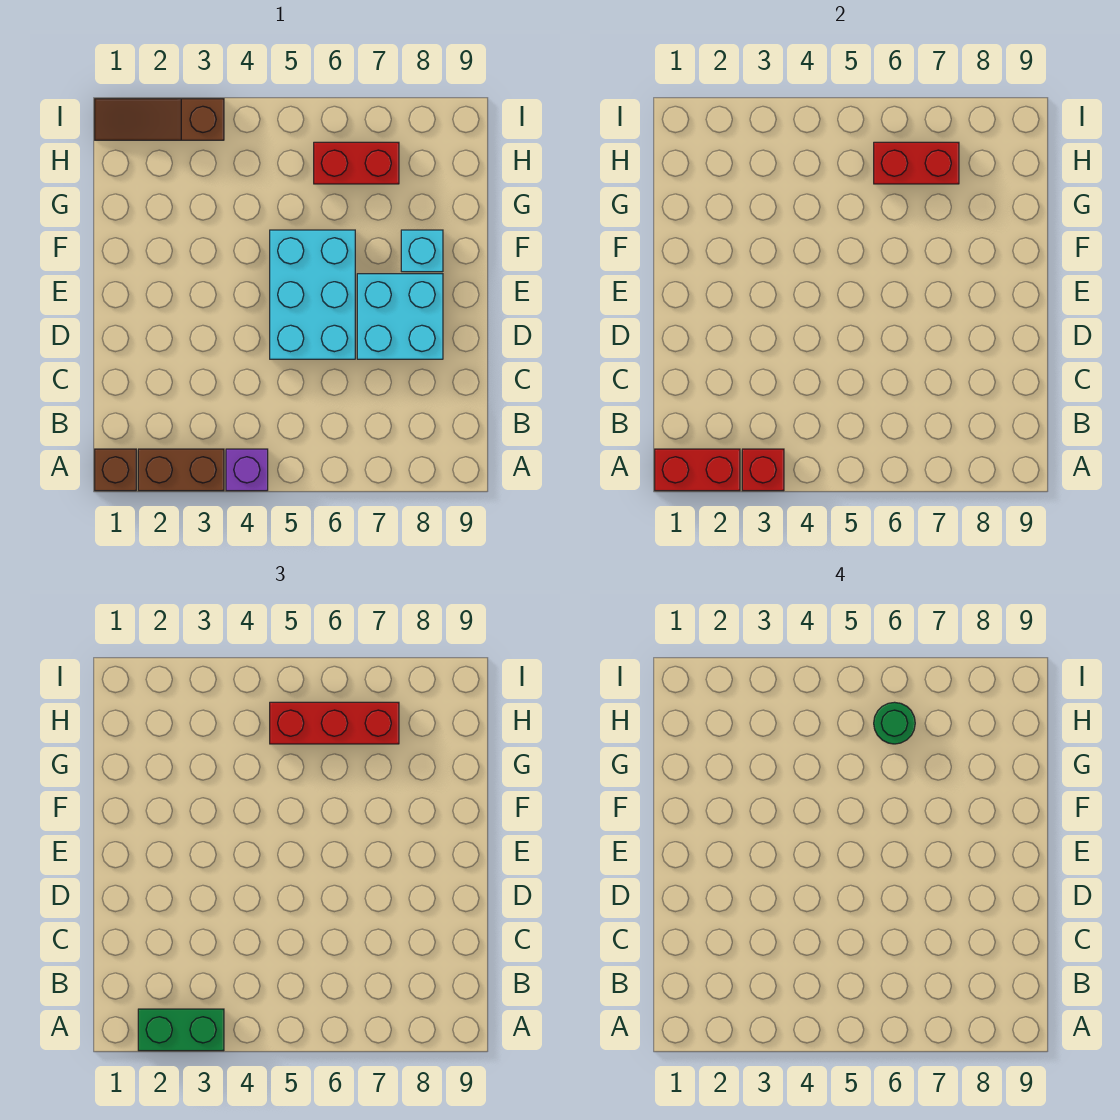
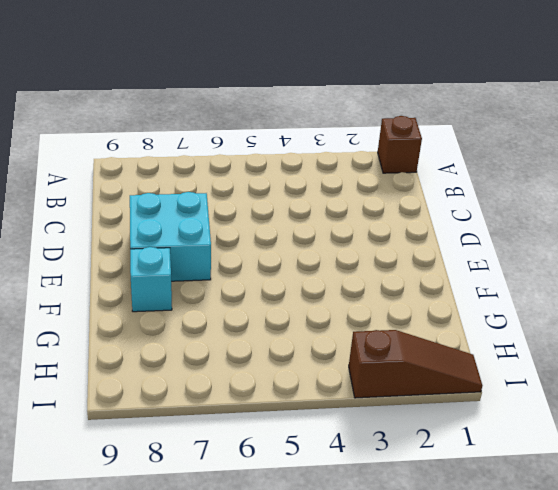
none -> brown 1x2 brick [138,449,224,491]
none -> purple 1x1 brick [226,449,268,491]
none -> cyan 2x3 brick [270,230,355,359]

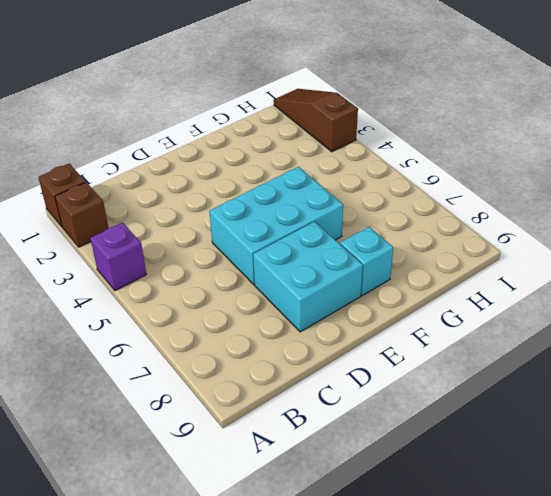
brown 1x1 brick [55,182,108,247] -> brown 1x2 brick [138,449,224,491]
none -> red 1x2 brick [314,142,399,184]
none -> red 1x2 brick [655,449,740,491]
none -> red 1x1 brick [742,449,784,491]

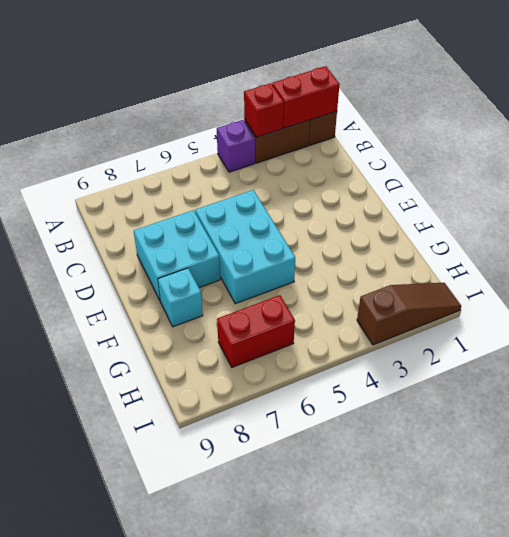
none -> red 1x2 brick [874,142,959,184]
none -> green 1x2 brick [138,1009,224,1051]
none -> red 1x3 brick [270,702,399,744]

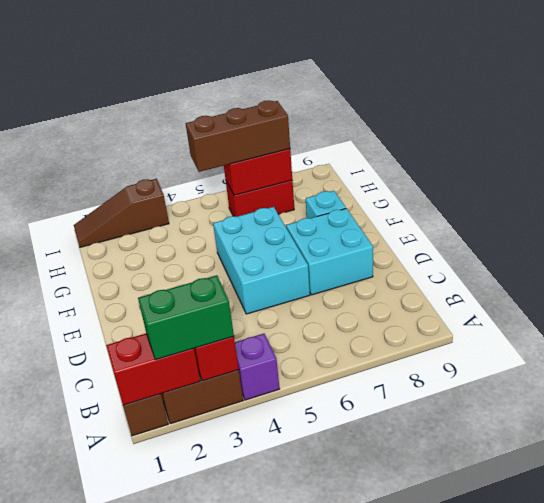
brown 1x3 brick [186,100,290,172] -> red 1x3 brick [270,702,399,744]
none -> green 1x1 round brick [874,702,915,744]

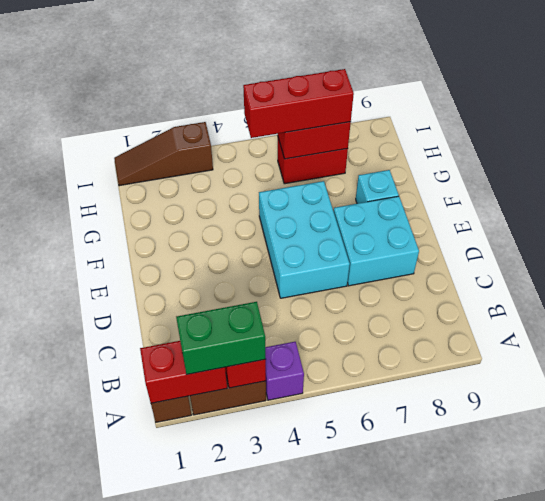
none -> green 1x1 round brick [874,702,915,744]

